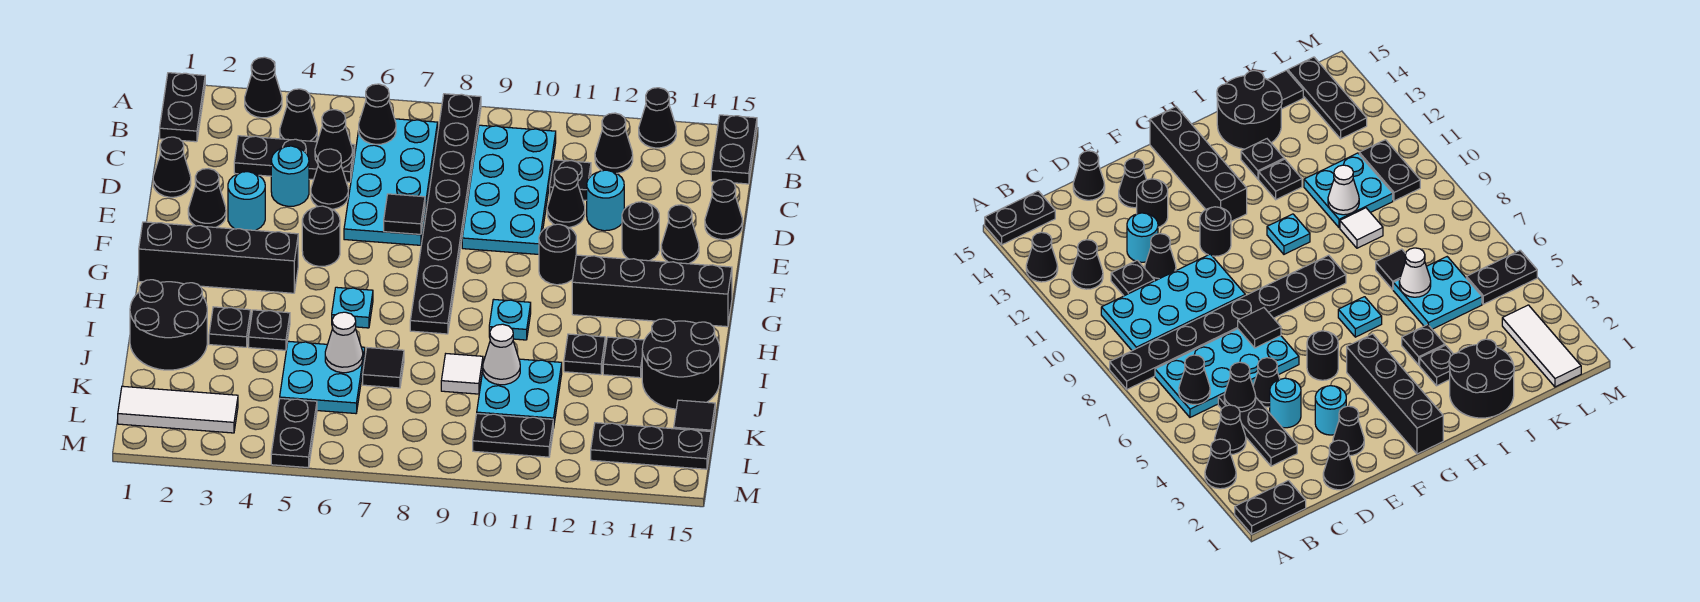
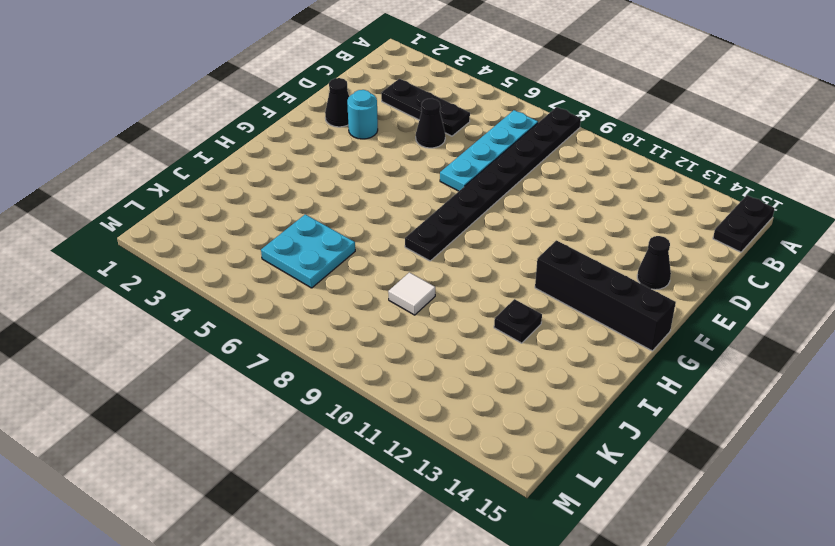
cyan 1x4 plate [440,110,538,191] -> cyan 2x4 plate [344,119,438,245]
none -> black 1x2 plate [160,73,205,142]
none -> black 1x1 cone [245,57,282,118]
none -> black 1x1 cone [639,88,676,148]
none -> black 1x1 cone [280,89,317,142]

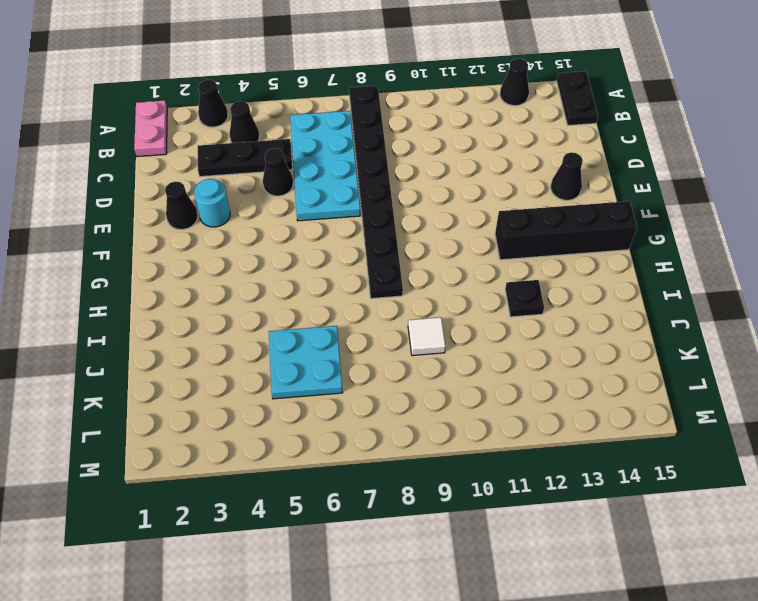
pink 1x2 plate [134,100,167,157] -> black 1x2 plate [160,73,205,142]
none -> cyan 2x4 plate [462,125,556,254]
none -> black 1x1 cone [595,113,633,173]
none -> black 1x1 plate [550,160,591,200]
none -> black 1x1 cone [153,137,191,197]

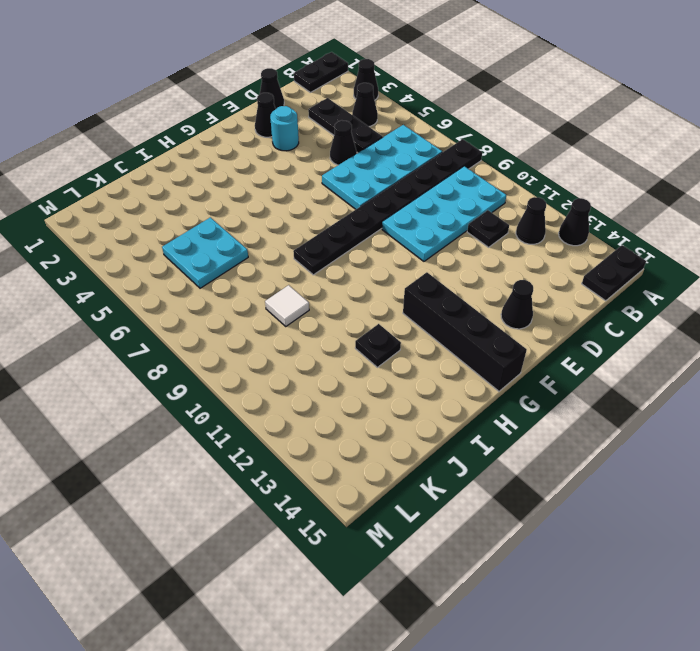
none -> cyan 1x1 round brick [271,146,309,206]
none -> black 1x1 cone [547,167,585,227]
none -> cyan 1x1 round brick [587,170,624,231]
none -> black 1x1 cone [705,179,742,240]

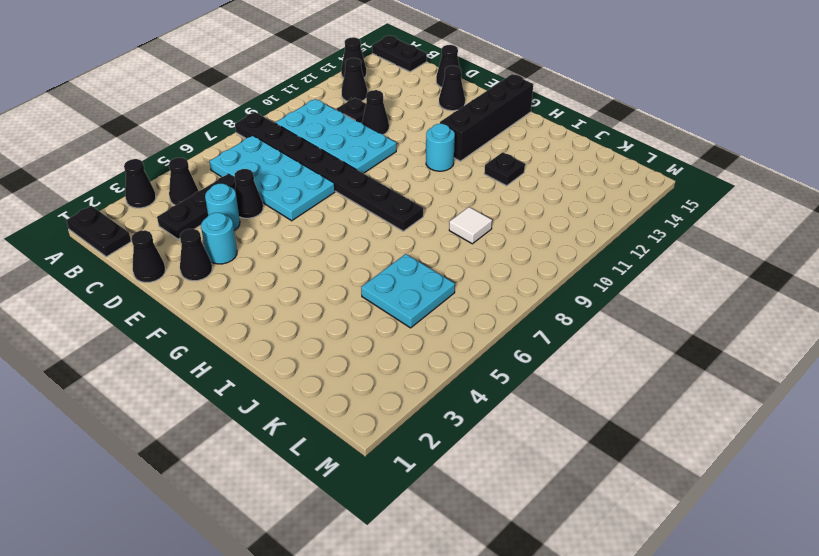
cyan 1x1 round brick [426,124,455,171] -> cyan 1x1 round brick moved to [587,170,624,231]
none -> black 1x1 round brick [622,202,659,261]
none -> black 1x1 round brick [302,206,340,266]
none -> black 1x1 round brick [539,224,576,285]
none -> black 1x4 brick [139,222,298,293]

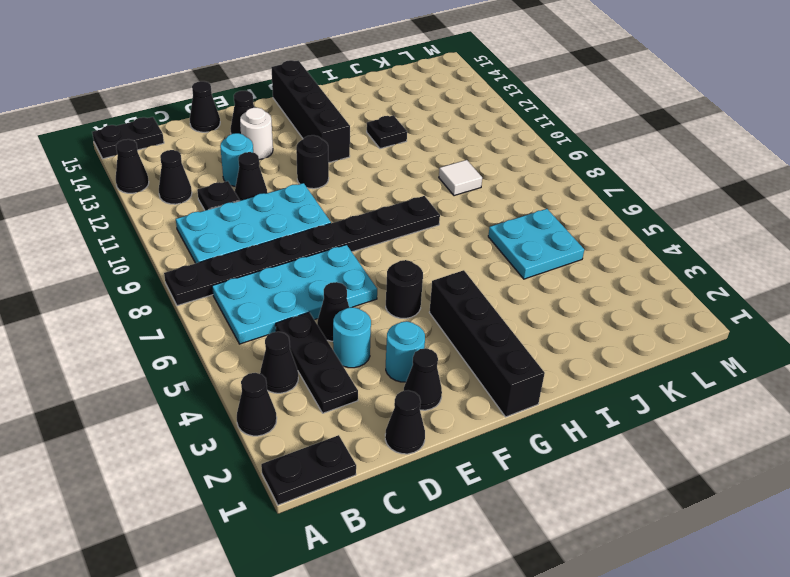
white 1x1 round brick [240,107,273,160] -> black 1x1 round brick [622,202,659,261]
none -> cyan 1x1 plate [332,287,373,328]
none -> cyan 1x1 plate [489,299,531,340]
none -> black 2x2 round brick [130,280,207,370]
none -> black 1x1 plate [209,307,251,347]

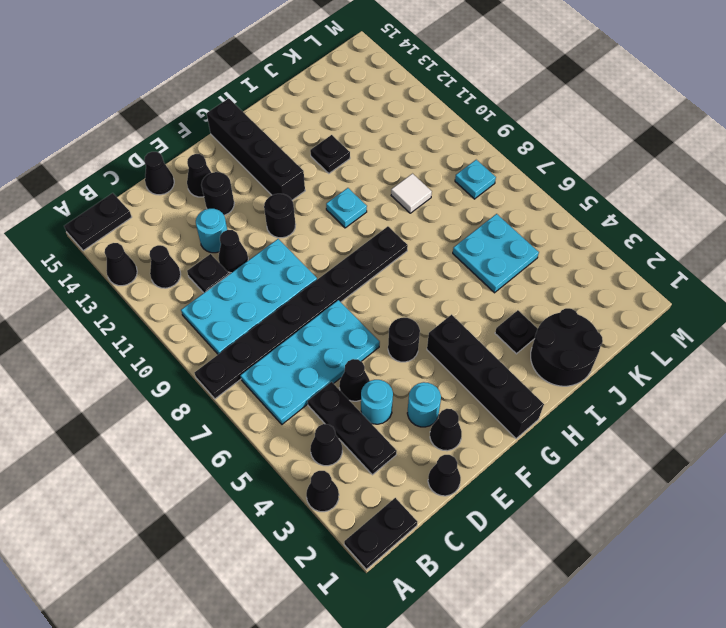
cyan 1x1 plate [455,160,496,199] -> cyan 1x1 plate moved to [332,287,373,328]
none -> black 1x1 plate [249,310,290,350]
none -> black 1x1 plate [603,337,644,378]
none -> black 2x2 round brick [642,319,720,409]
none -> black 1x1 tile [363,348,404,388]

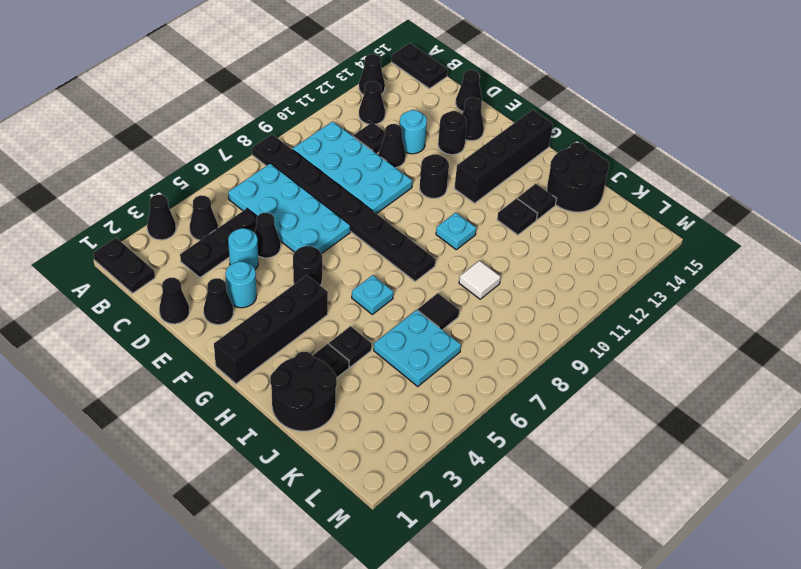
none -> cyan 2x2 plate [477,359,562,428]
none -> black 1x1 tile [674,400,715,439]
none -> white 1x3 tile [118,386,238,433]
none -> black 1x2 plate [271,398,317,468]

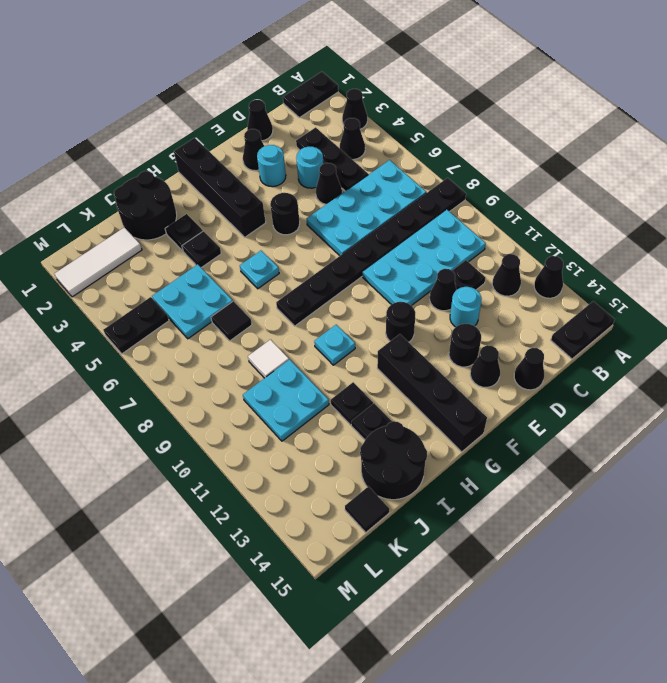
white 1x3 tile [55,227,142,297] -> white 1x3 tile turned to [118,386,238,433]
none -> black 1x2 plate [473,414,553,457]
none -> black 1x3 plate [591,423,711,469]
none -> black 1x1 cone [359,84,396,144]
none -> black 1x1 cone [315,110,353,168]

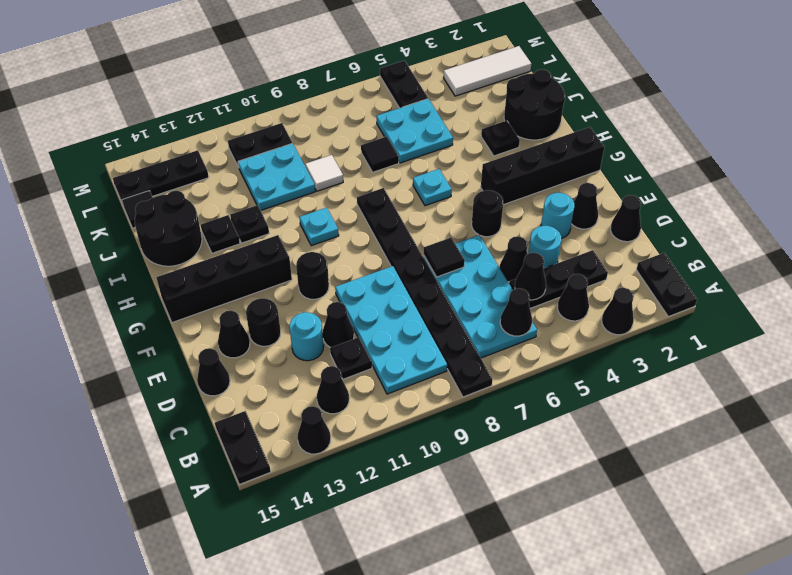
none -> black 1x1 plate [249,310,290,350]
none -> white 1x1 cone [325,312,363,373]
none -> white 1x1 cone [483,324,520,385]

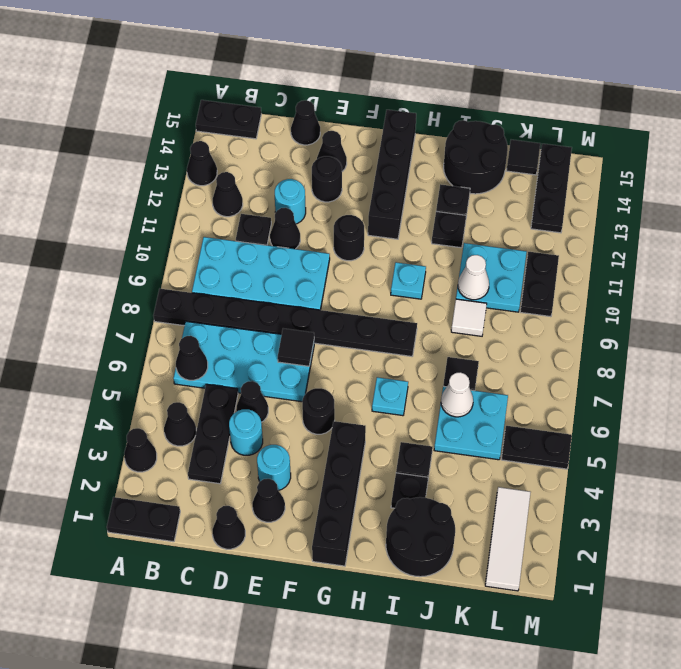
none -> black 1x1 cone [315,110,353,168]

